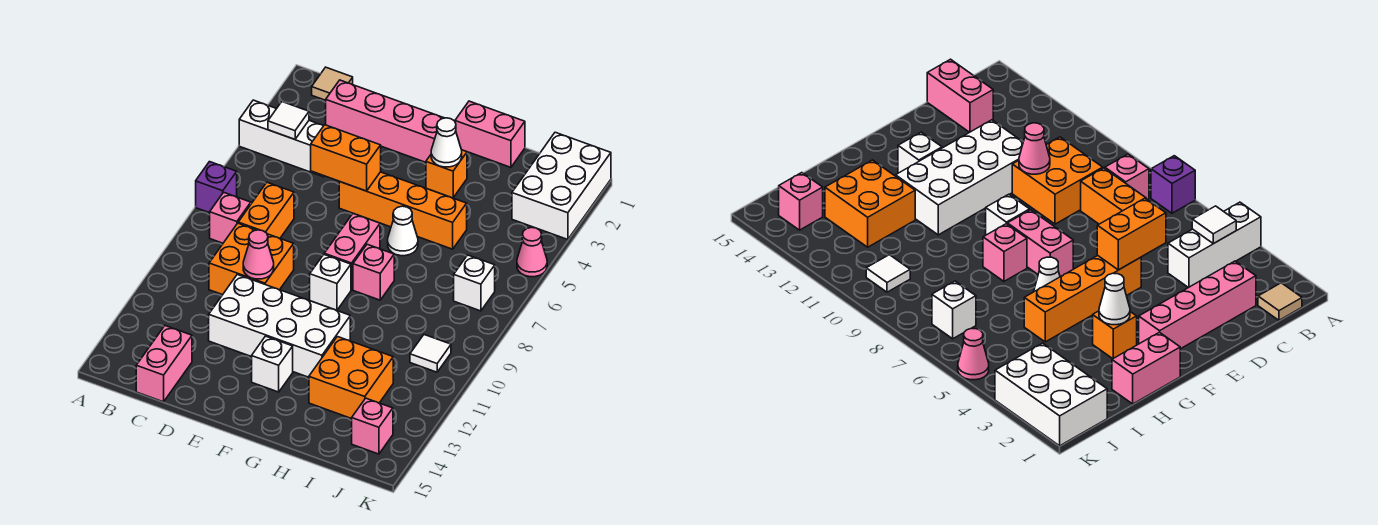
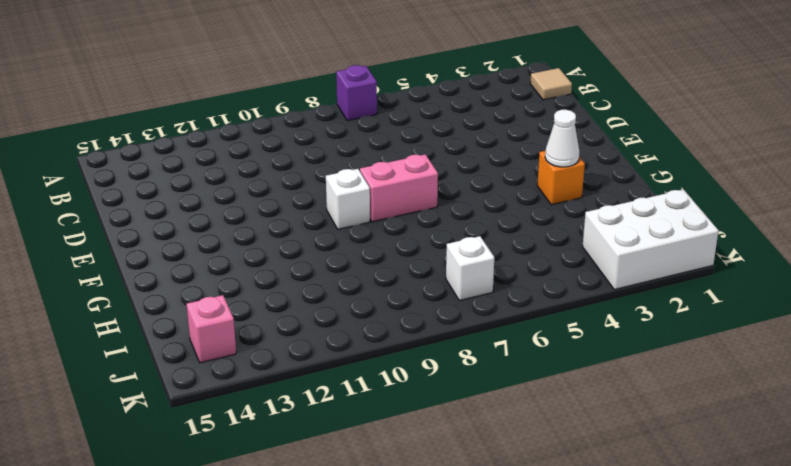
none -> white 1x3 brick [239,100,324,177]
none -> pink 1x1 brick [210,192,251,243]
none -> pink 1x4 brick [326,80,443,162]

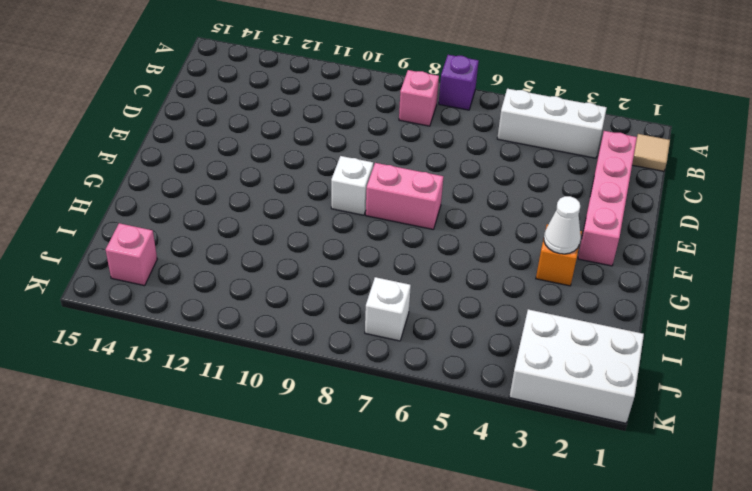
white 1x3 brick [497,89,607,158] -> white 1x3 brick turned to [239,100,324,177]
none -> orange 1x2 brick [238,182,294,238]
none -> orange 2x2 brick [209,223,294,295]
none -> pink 1x2 brick [136,326,192,402]

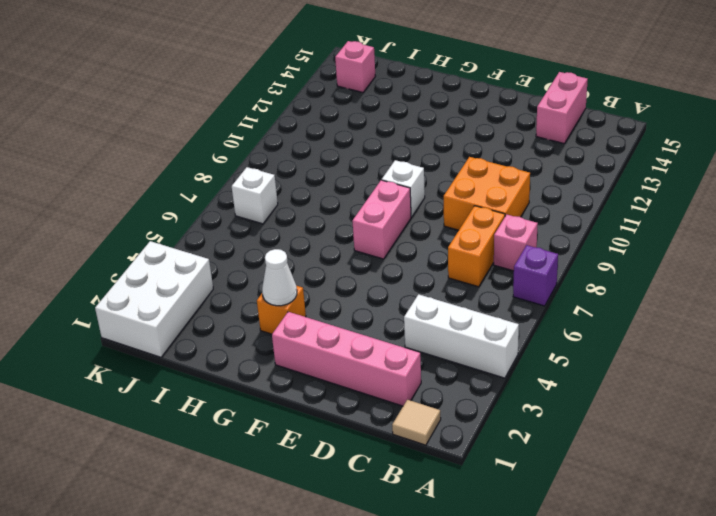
none -> white 2x4 brick [209,275,350,377]
none -> orange 1x4 brick [339,172,467,249]
none -> white 1x1 brick [252,336,293,392]

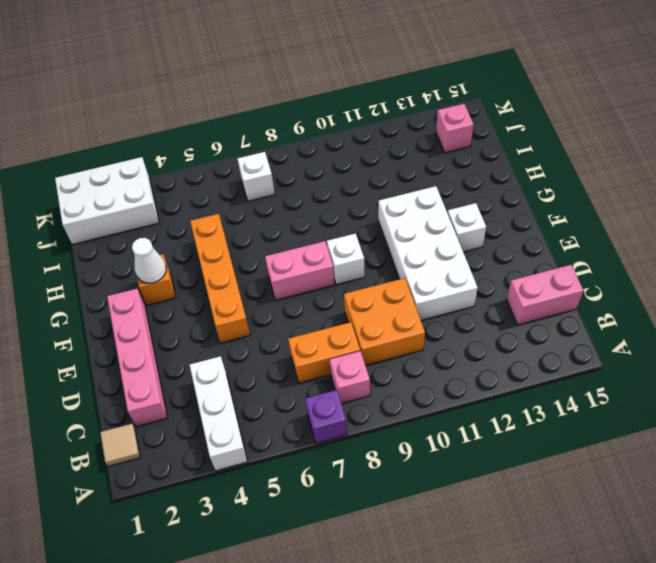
none -> pink 1x2 brick [455,101,525,167]
none -> white 1x1 cone [388,206,418,256]
none -> pink 1x1 brick [353,244,394,300]

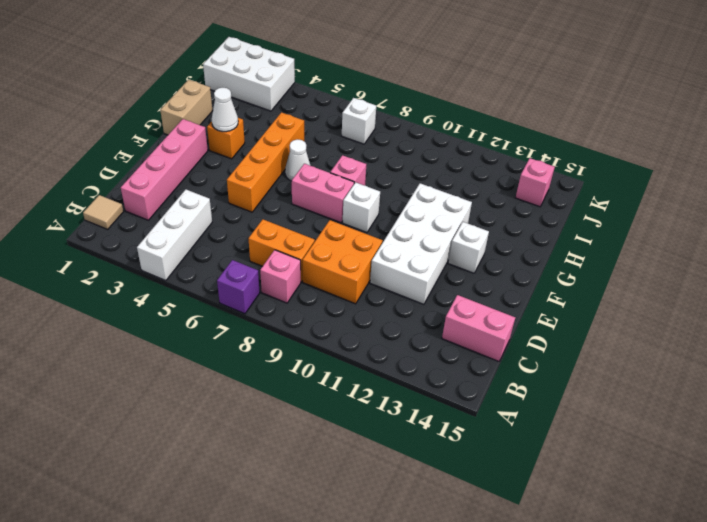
tan 1x2 brick [160,80,213,135] -> pink 1x2 brick [455,101,525,167]
none -> orange 2x2 brick [309,337,393,419]
none -> white 1x1 tile [410,335,451,372]
none -> pink 1x1 cone [517,227,547,277]

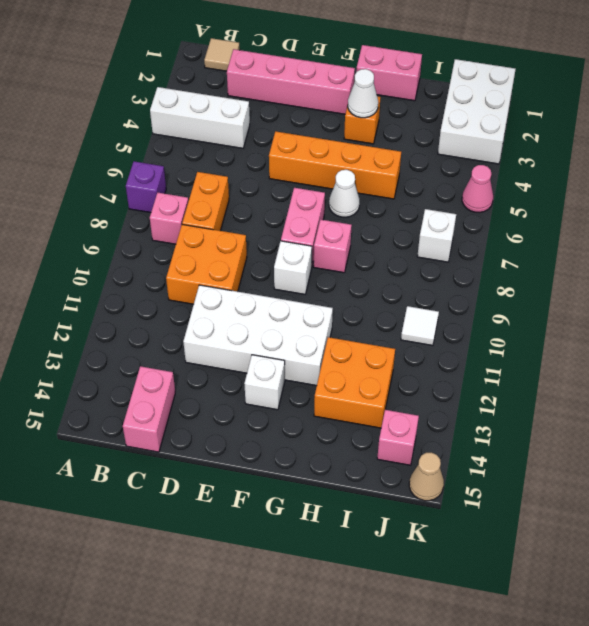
tan 1x1 cone [409,453,444,501] -> none
none -> white 1x1 tile [268,102,309,139]
none -> orange 1x2 brick [311,125,381,191]
none -> pink 1x1 cone [243,230,274,279]

